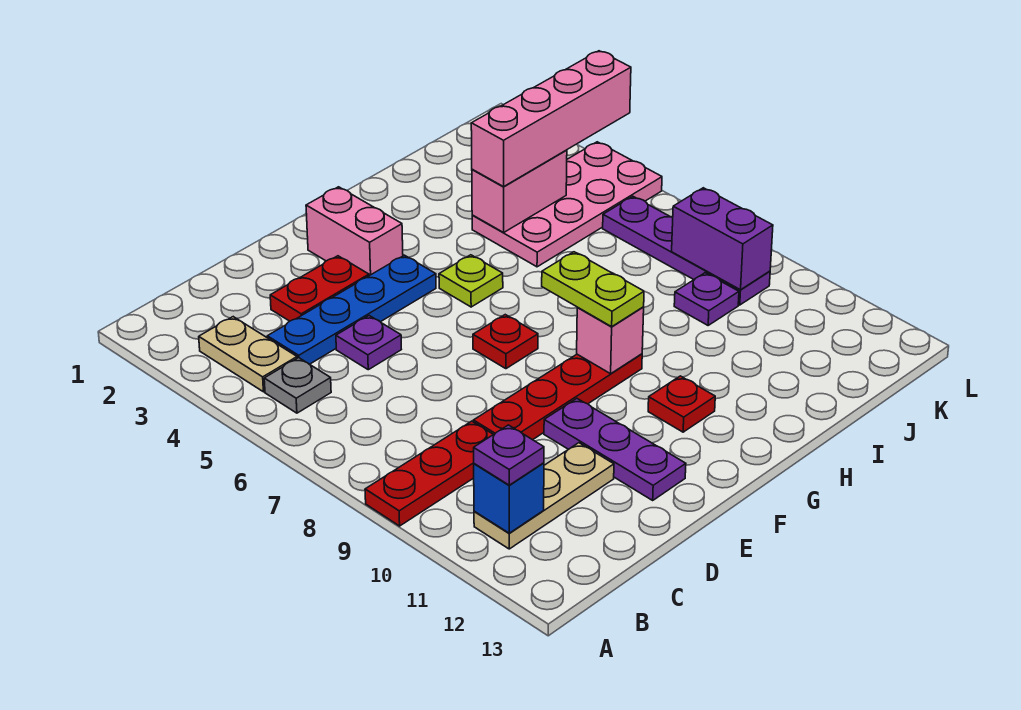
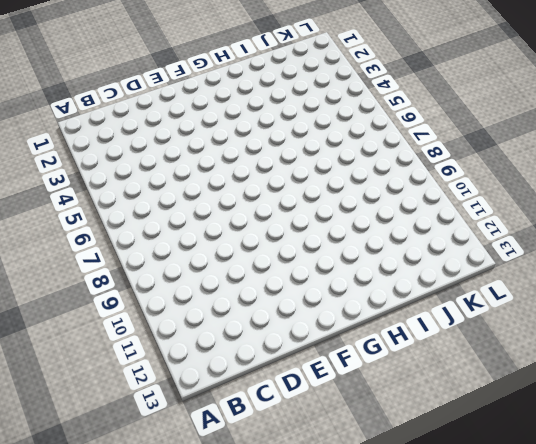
none -> red 1x3 plate [365,421,493,526]
none -> tan 1x2 plate [199,317,297,392]
none -> grey 1x1 plate [264,358,331,413]

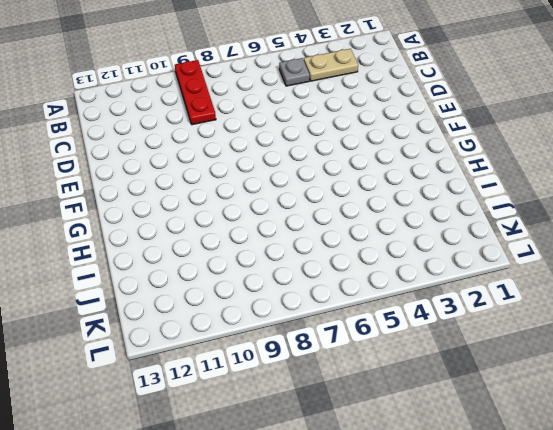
none -> tan 1x3 plate [474,443,614,549]
none -> blue 1x4 plate [267,255,436,364]
none -> red 1x2 plate [270,256,369,321]

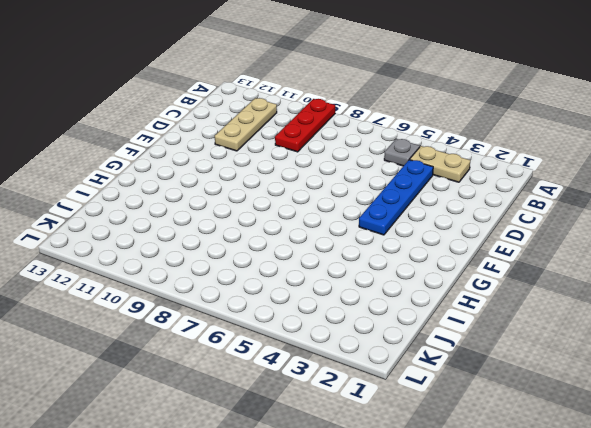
none -> red 1x2 plate [270,256,369,321]
none -> purple 1x1 plate [336,316,401,370]
none -> red 1x4 plate [473,354,642,440]

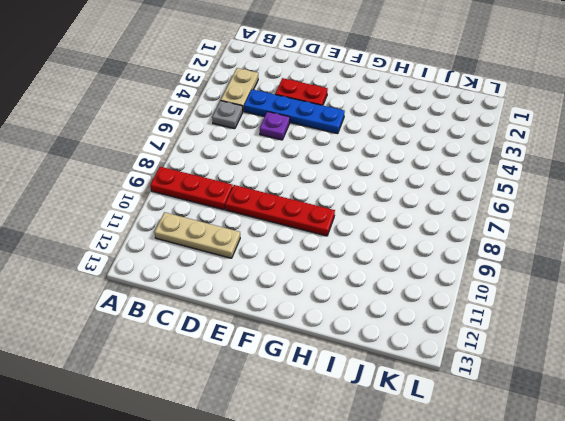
none -> purple 1x3 plate [544,399,686,500]
none -> pink 1x2 brick [306,187,403,276]
none -> red 1x1 plate [473,315,538,369]

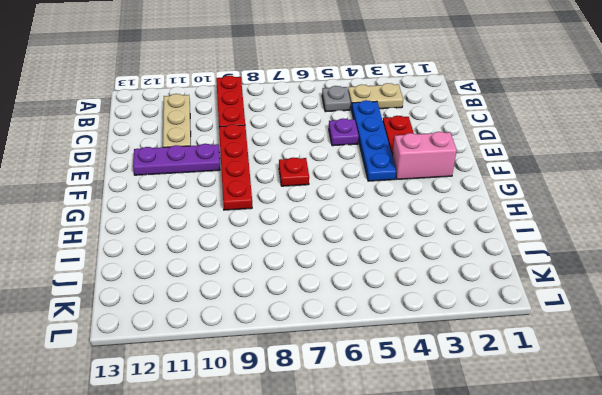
none -> lime 1x1 plate [439,255,503,307]
none -> red 1x1 plate [648,376,715,432]
none -> pink 2x4 plate [472,142,662,267]

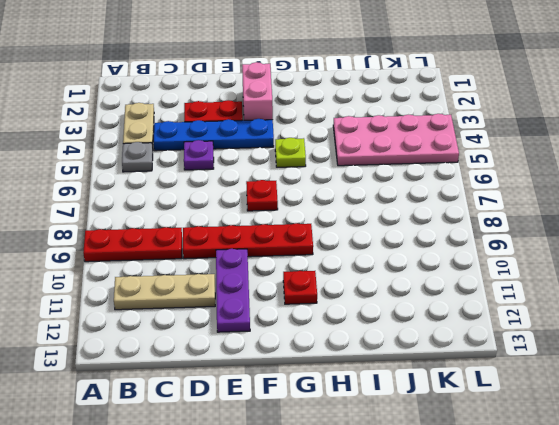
none -> purple 1x1 plate [674,273,739,325]
none -> purple 1x4 plate [603,196,770,305]
none -> blue 1x1 brick [474,463,544,533]

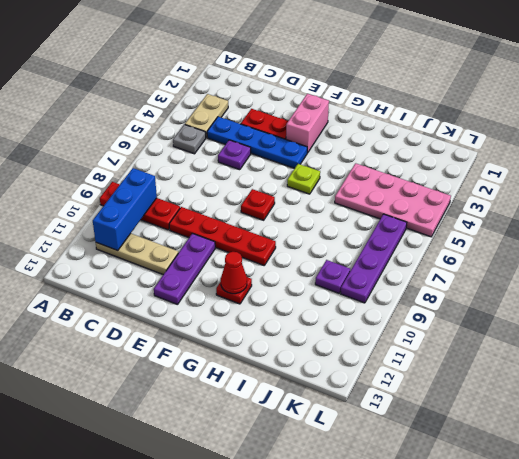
blue 1x3 brick [93,168,157,251] -> blue 1x1 brick [474,463,544,533]
red 1x1 cone [221,252,247,294] -> none
none -> pink 1x1 brick [577,307,644,374]
none -> pink 1x2 brick [472,150,567,232]
none -> purple 1x2 brick [672,188,773,290]

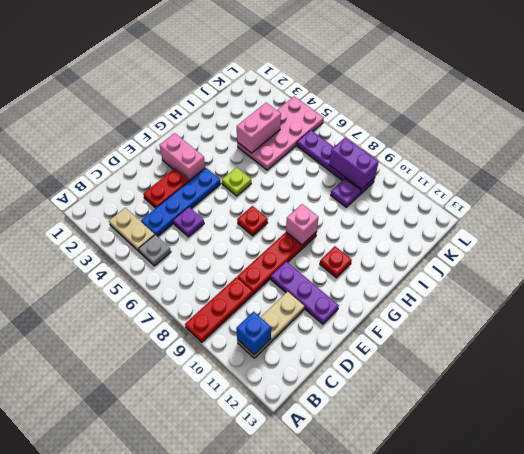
none -> purple 1x1 plate [474,425,544,485]
none -> lime 1x2 plate [542,252,644,327]
none -> pink 1x4 brick [471,51,631,187]

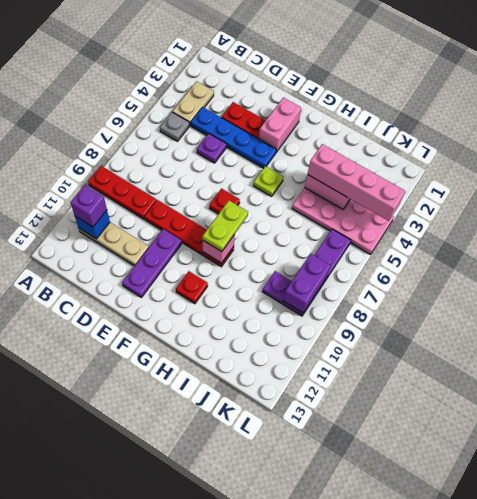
purple 1x1 brick [70,185,107,227] -> purple 1x1 plate [474,425,544,485]

